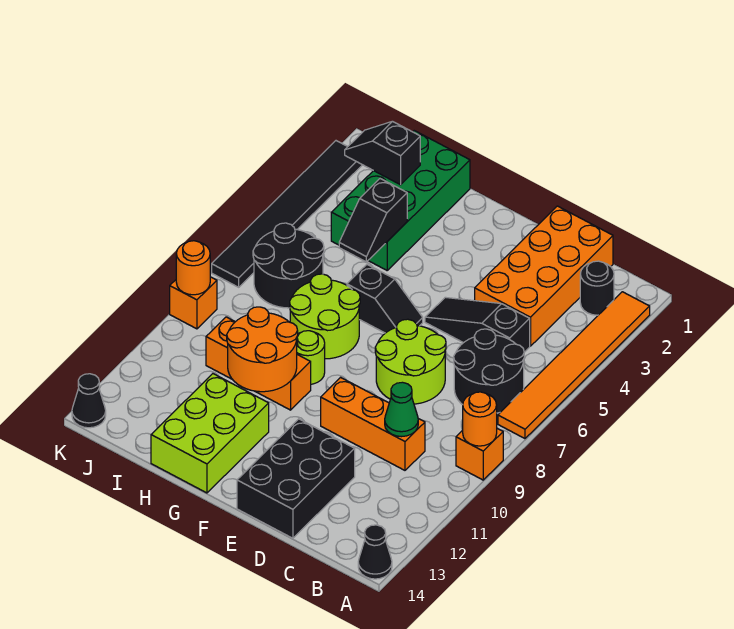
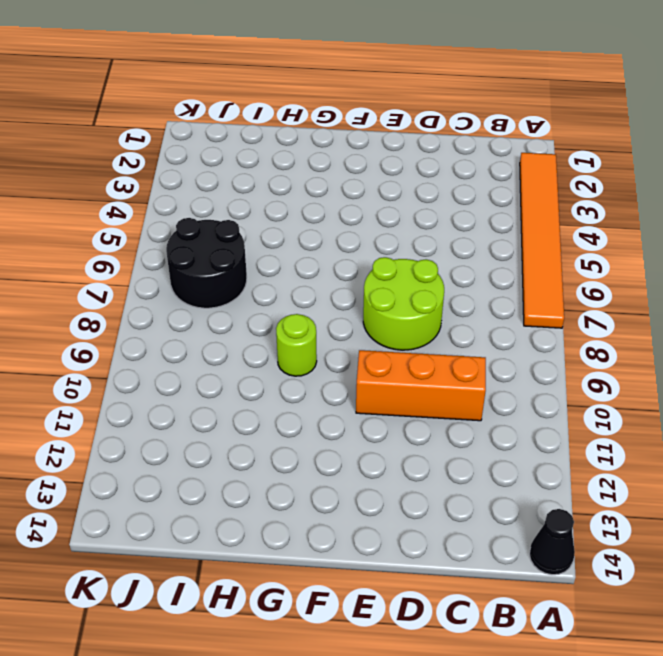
none -> orange 1x1 brick [456,428,503,480]
none -> black 1x1 round brick [580,261,614,315]
none -> black 2x2 round brick [454,329,524,413]

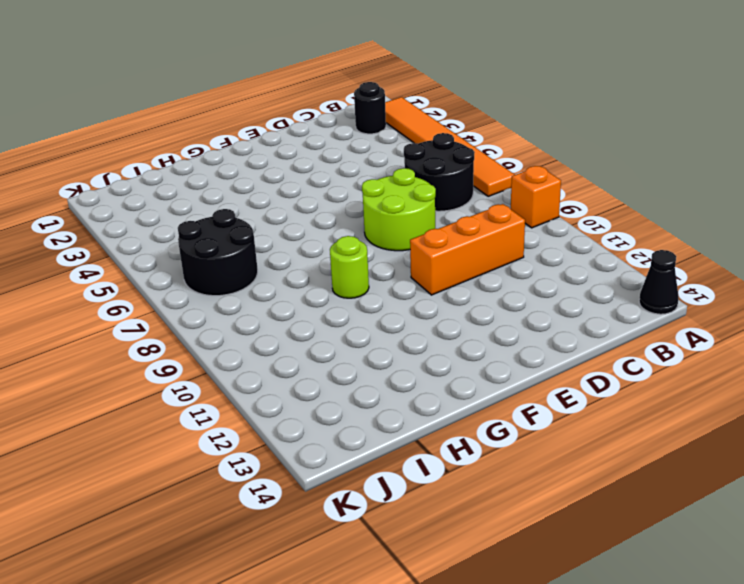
none -> orange 2x4 brick [475,206,613,346]
none -> black 1x3 slope [425,297,530,352]
none -> black 2x3 brick [237,419,355,538]

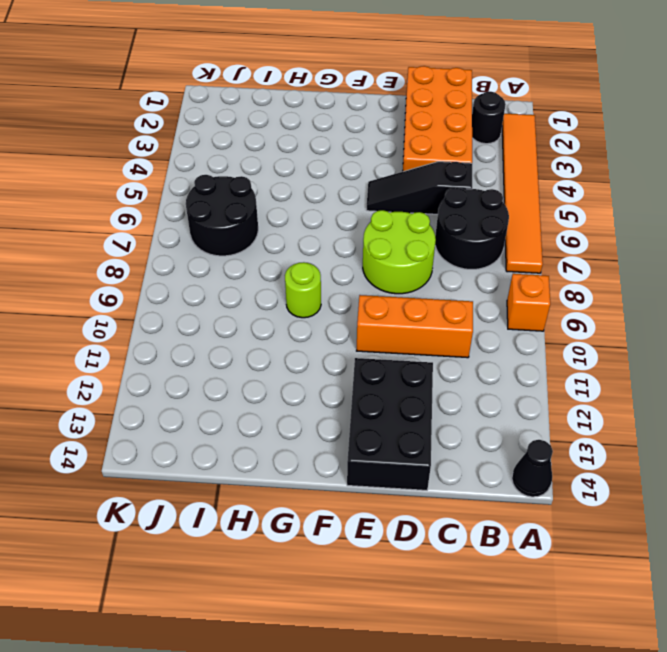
none -> black 1x2 slope [347,265,423,333]
none -> lime 2x2 round brick [290,274,360,359]
none -> orange 1x3 brick [206,317,311,410]

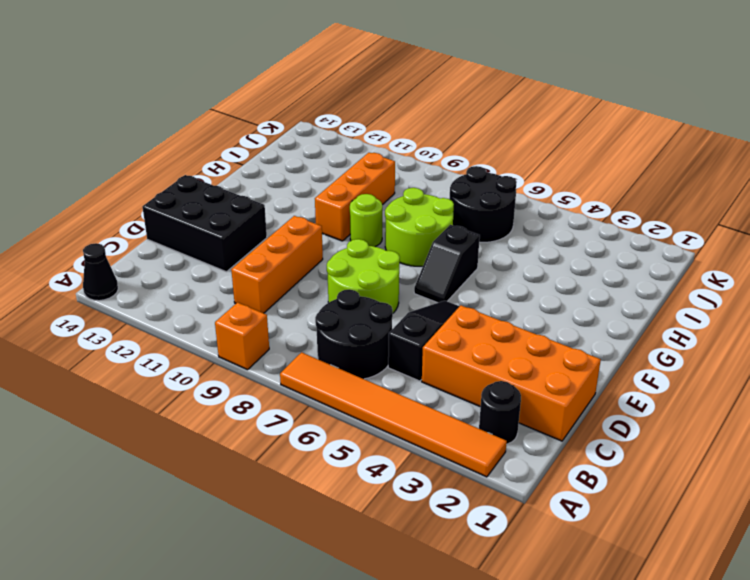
none -> lime 2x3 brick [151,374,269,493]
none -> green 2x4 brick [331,131,470,270]
none -> black 1x6 tile [212,141,362,287]

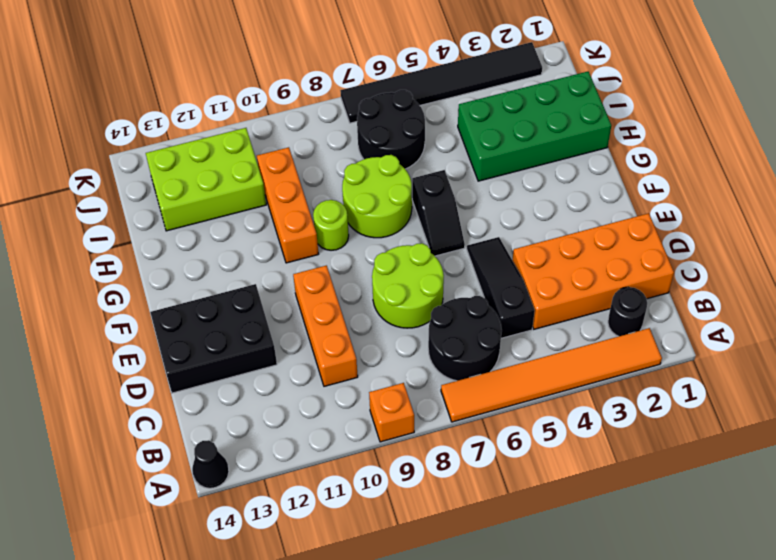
lime 2x3 brick [146,128,266,231] -> lime 2x3 brick moved to [151,374,269,493]
none -> orange 1x1 brick [170,277,217,329]
none -> black 1x1 cone [72,374,106,428]
none -> orange 1x1 round brick [463,392,497,446]

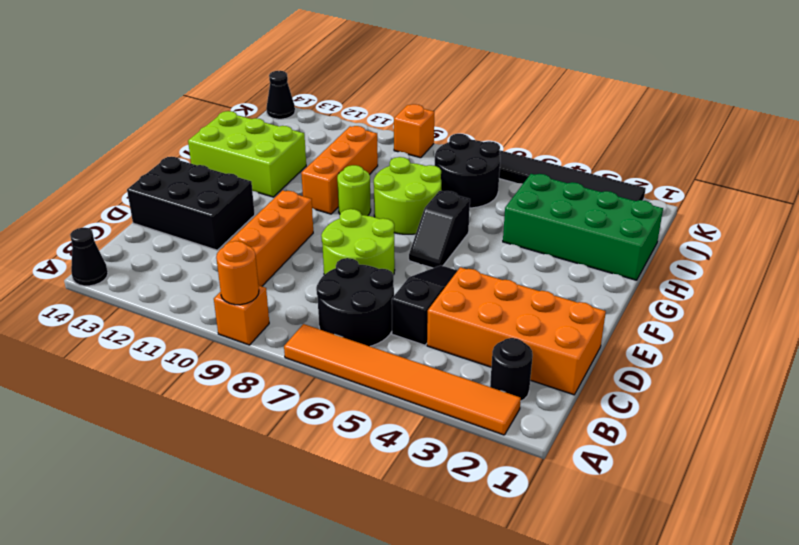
none -> green 1x1 cone [385,382,418,437]
none -> orange 2x2 round brick [227,307,298,392]
none -> black 1x2 slope [339,179,407,262]

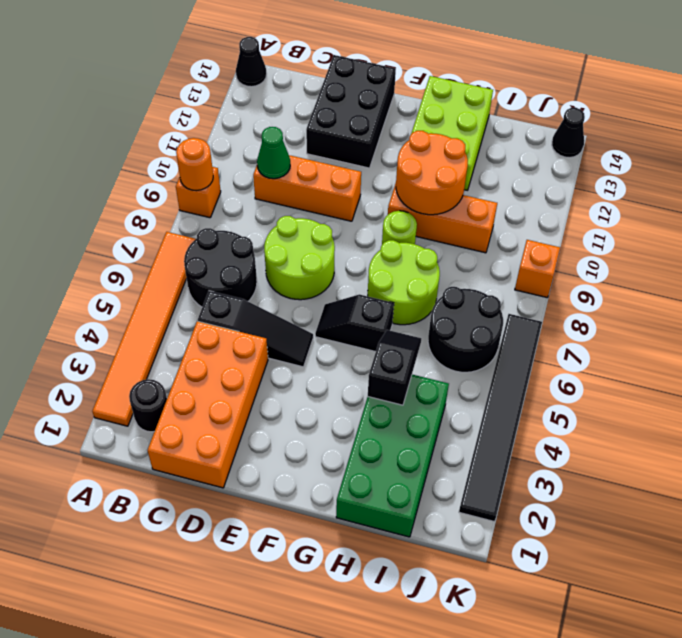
none -> black 1x2 slope [345,121,420,185]
none -> orange 1x1 round brick [176,241,210,295]

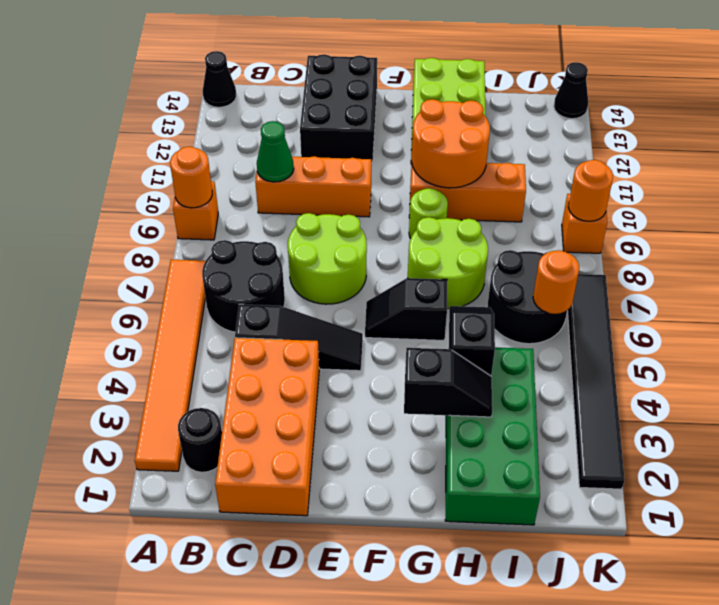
black 1x2 slope [404,348,492,417] -> black 1x2 slope moved to [345,121,420,185]
orange 1x1 round brick [533,250,579,314] -> none

